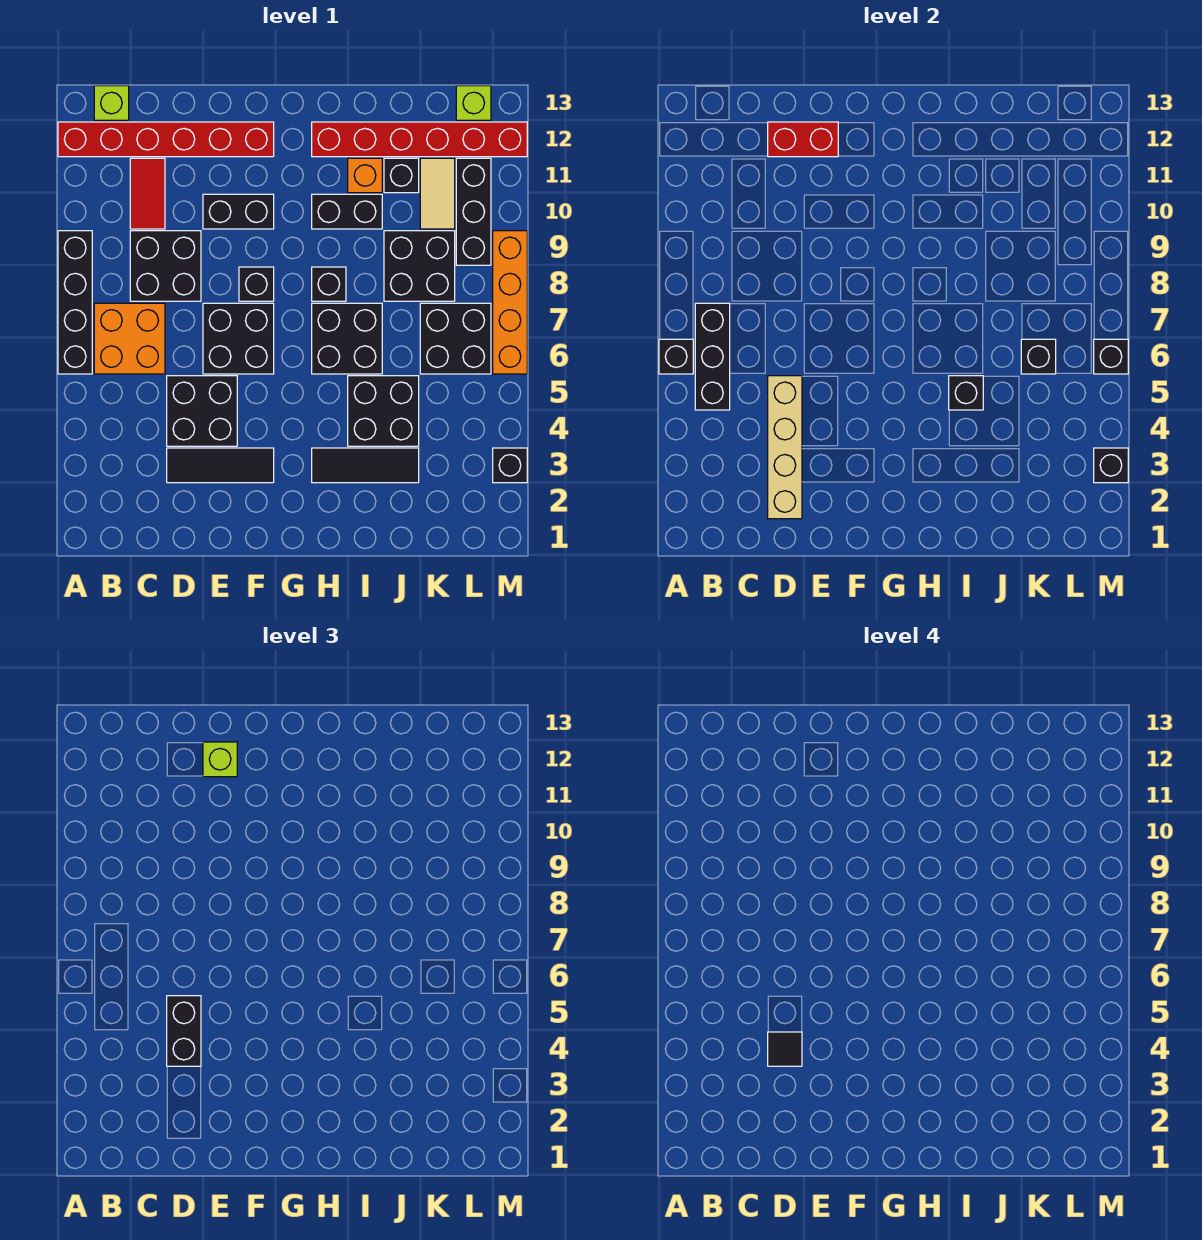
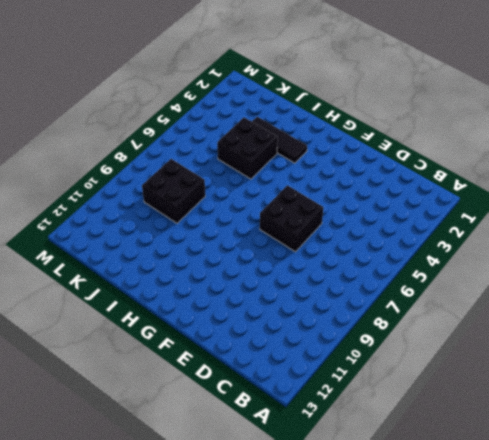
none -> black 1x4 brick [58,231,92,374]
none -> red 1x6 brick [58,122,274,157]
none -> orange 2x2 brick [94,303,165,374]
none -> lime 1x1 brick [94,86,129,120]

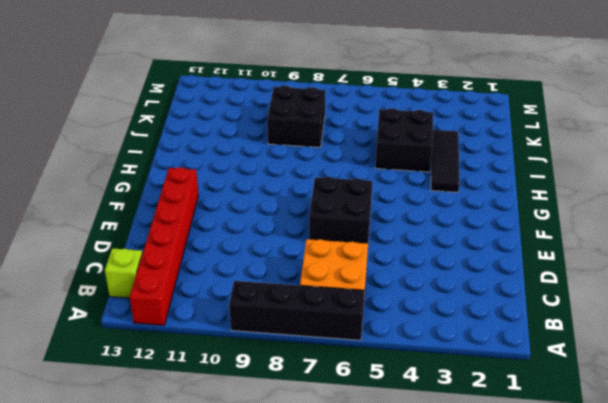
none -> black 2x2 brick [130,231,201,301]
none -> red 1x2 tile [130,158,165,229]
none -> black 1x3 tile [167,448,274,483]
none -> black 2x2 brick [167,376,237,446]

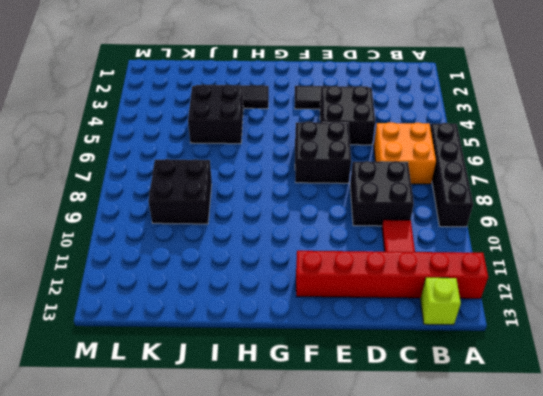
none -> black 1x2 brick [203,194,274,229]
none -> black 1x1 brick [239,267,274,301]
none -> black 2x2 brick [312,303,382,374]
none -> black 1x1 brick [312,267,346,301]

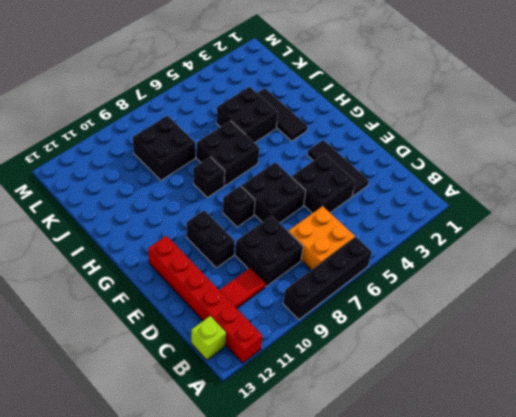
none -> black 1x2 brick [312,194,382,229]
none -> red 1x6 brick [312,122,527,157]
none -> orange 1x1 brick [348,158,382,193]
none -> black 1x1 brick [384,158,419,193]

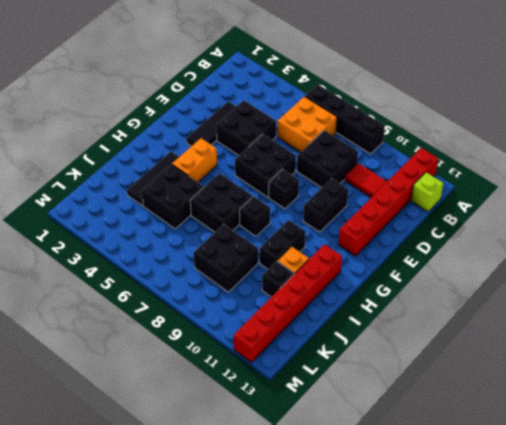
orange 1x2 brick [172,138,217,182] -> none
none -> black 2x2 brick [420,303,491,374]
none -> tan 1x2 tile [420,158,455,229]
none -> black 1x3 brick [456,158,491,265]
none -> lime 1x1 brick [456,86,491,120]

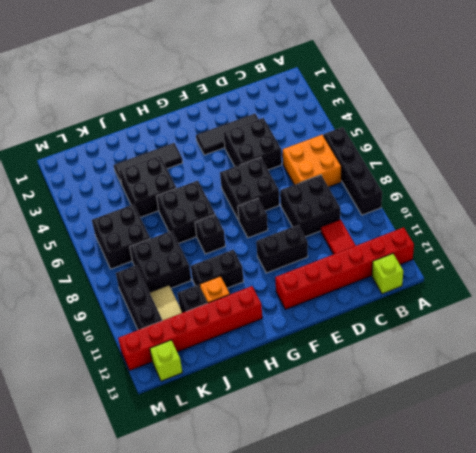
none -> black 1x1 brick [493,448,527,483]
none -> orange 1x4 brick [493,231,527,374]
none -> black 1x1 brick [659,339,693,374]
none -> black 1x3 brick [695,303,730,410]

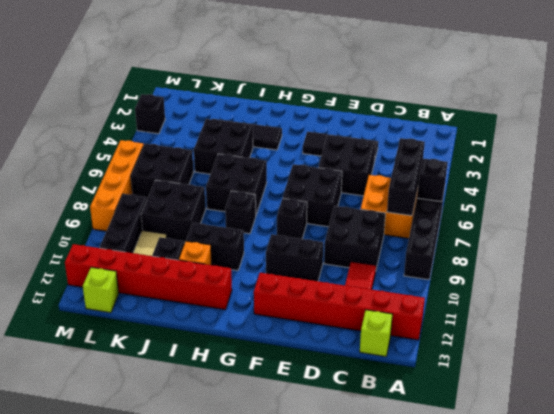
none -> tan 1x4 brick [768,376,802,519]
none -> red 1x2 brick [768,122,838,157]
none -> black 1x1 brick [949,376,983,410]
none -> black 1x1 brick [1021,339,1056,374]

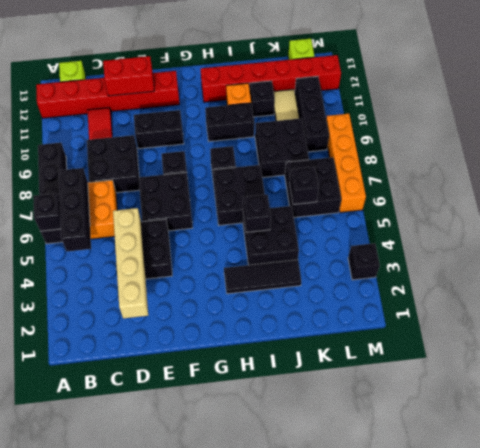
none -> black 1x3 tile [167,448,274,483]
none -> black 1x1 brick [1094,448,1128,483]
none -> black 1x1 brick [1094,339,1128,374]
none -> black 1x2 brick [167,996,201,1066]

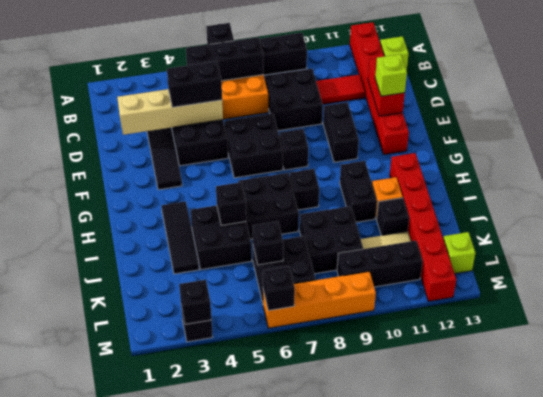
none -> black 1x1 tile [768,1032,802,1066]

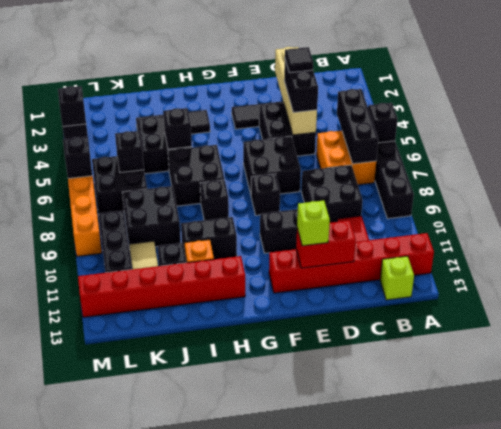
none -> lime 1x1 brick [456,86,491,120]

